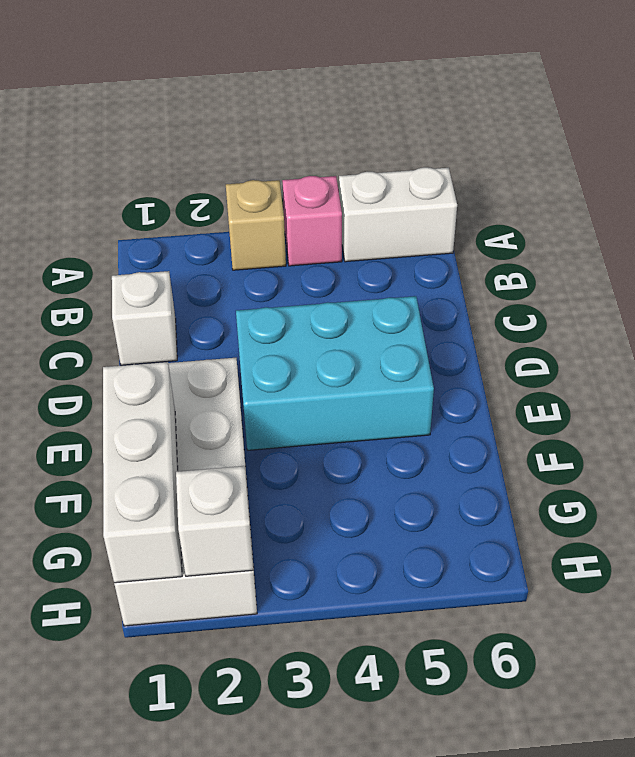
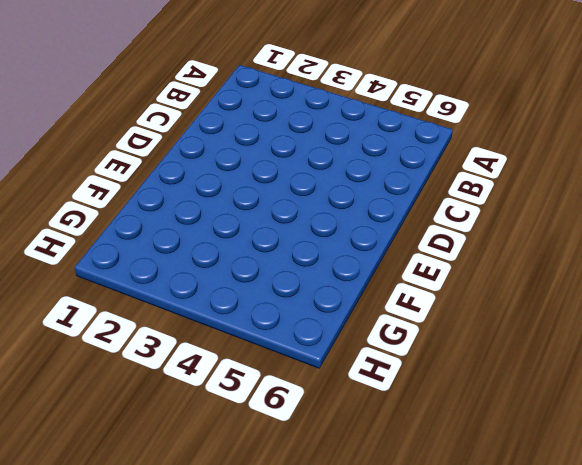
none -> tan 1x1 brick [226,180,286,270]
none -> pink 1x1 brick [282,176,342,266]

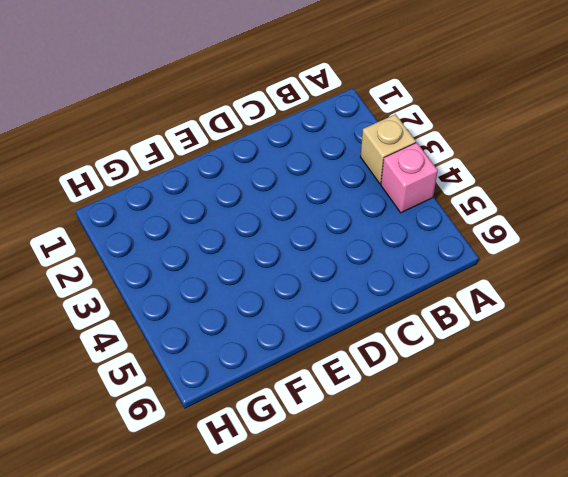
none -> white 1x2 brick [339,167,457,262]
none -> white 1x1 brick [112,271,177,365]

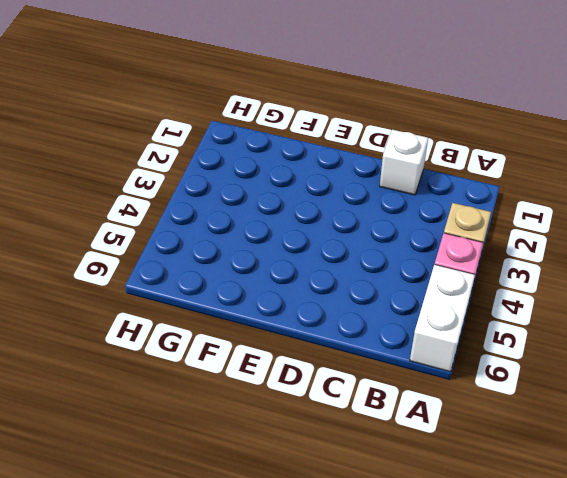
none -> cyan 2x3 brick [236,296,434,450]
none -> white 2x4 brick [114,358,257,626]

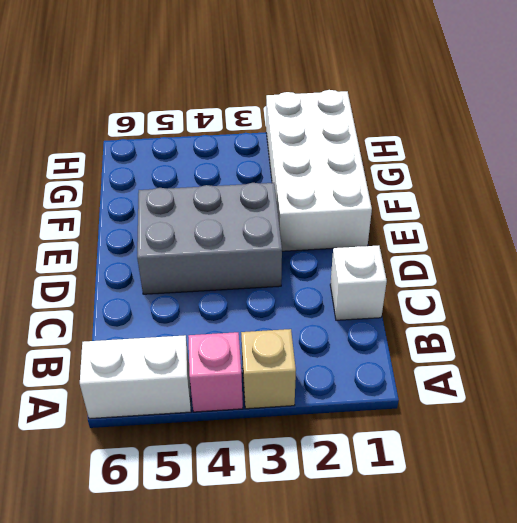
grey 2x3 brick [137,183,282,294] -> cyan 2x3 brick [236,296,434,450]
none -> white 1x3 brick [103,362,182,583]
none -> white 1x1 brick [176,466,253,576]

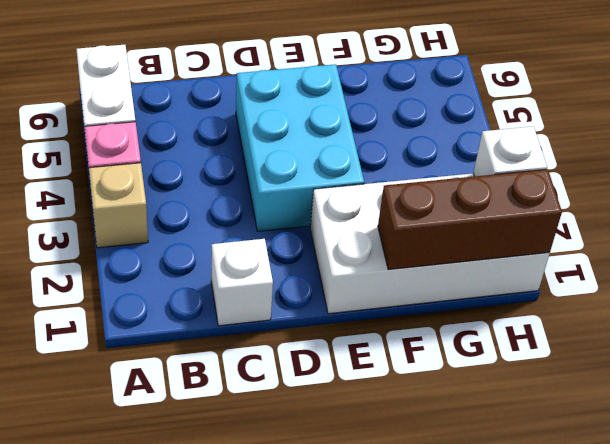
brown 1x3 brick [378,169,562,270] -> white 1x3 brick [103,362,182,583]

